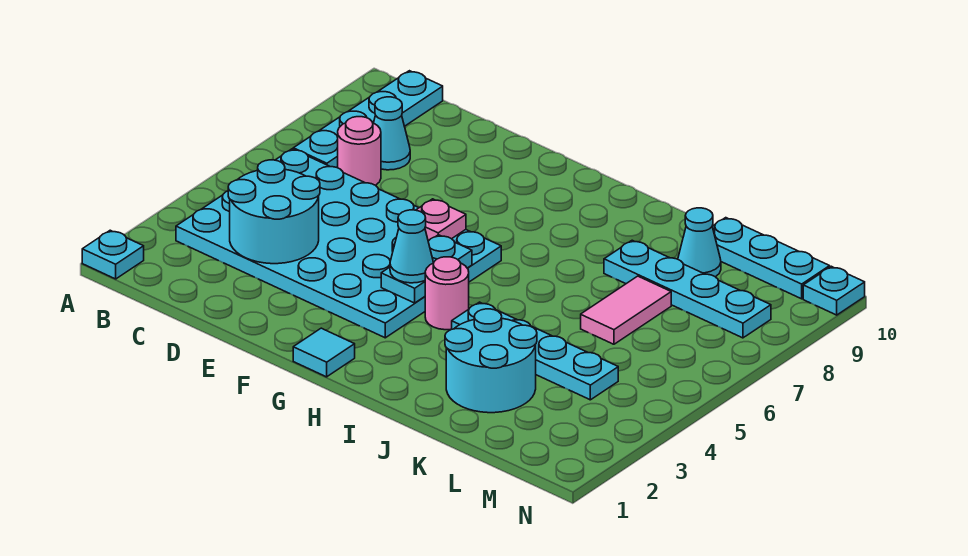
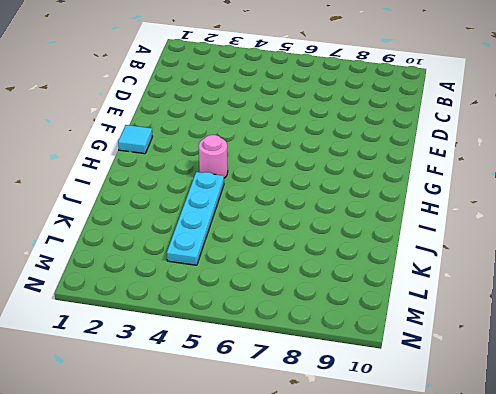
none -> cyan 1x1 plate [82,230,144,279]
none -> cyan 4x6 plate [176,149,501,338]
none -> cyan 1x4 plate [293,71,443,168]

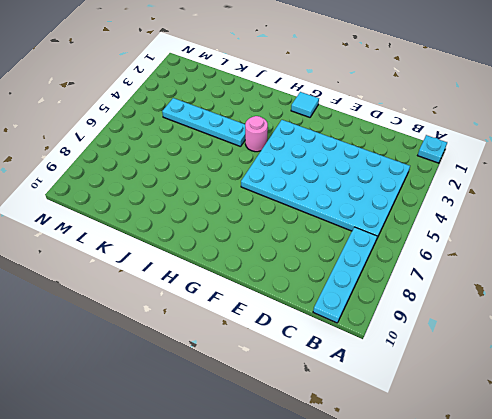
none -> pink 1x1 round brick [338,117,381,185]
none -> cyan 1x1 cone [374,97,410,170]
none -> cyan 2x2 round brick [445,309,537,413]

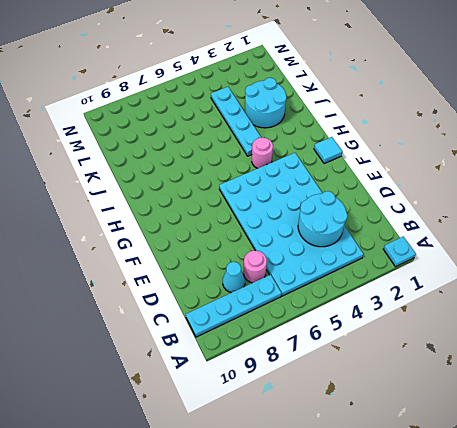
none -> cyan 1x4 plate [604,240,771,338]
none -> pink 1x2 tile [581,276,671,344]
none -> cyan 1x1 cone [678,208,721,277]

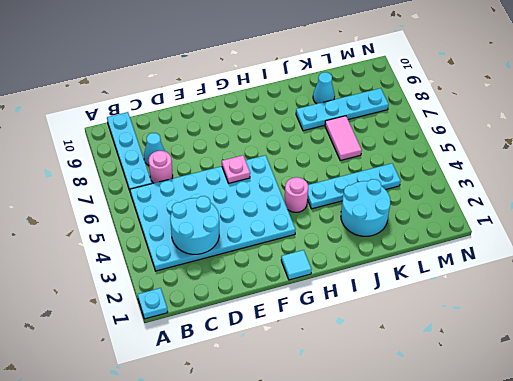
none -> cyan 1x3 plate [712,218,830,299]
none -> cyan 1x1 plate [803,266,865,315]
none -> cyan 1x2 plate [381,235,472,303]

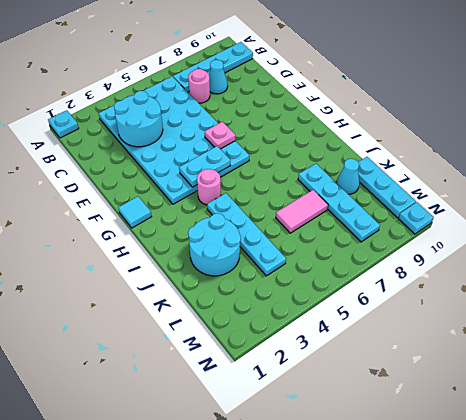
none -> cyan 1x1 cone [390,210,433,283]

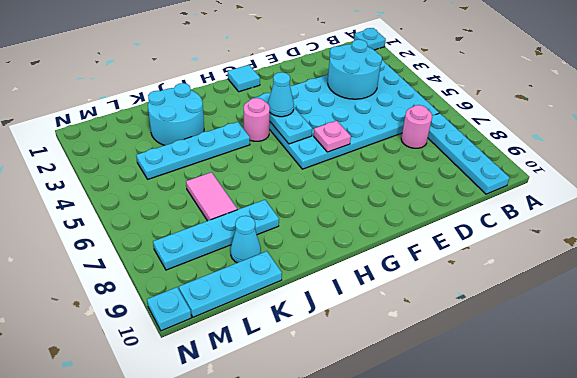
none -> cyan 1x1 cone [374,97,410,170]

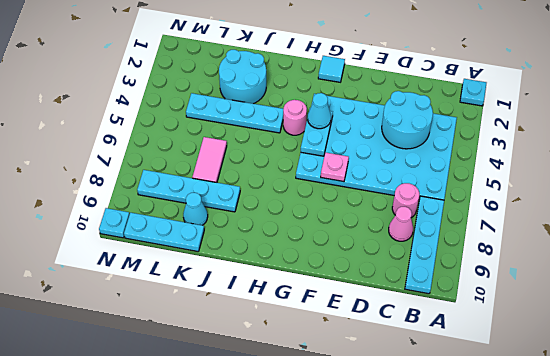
pink 1x1 cone [389,207,413,241] -> cyan 1x1 cone [374,97,410,170]

